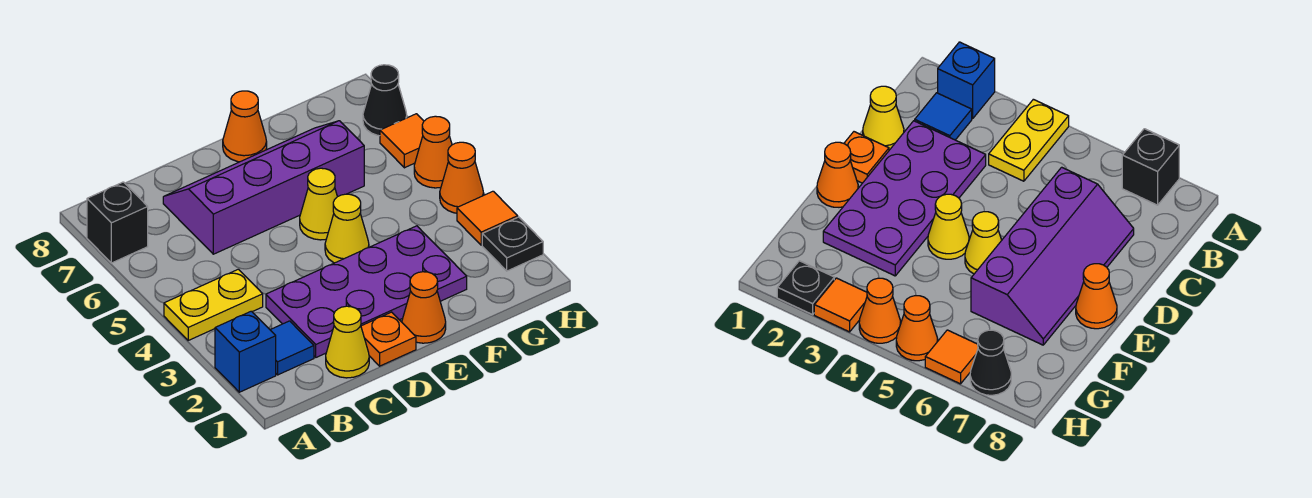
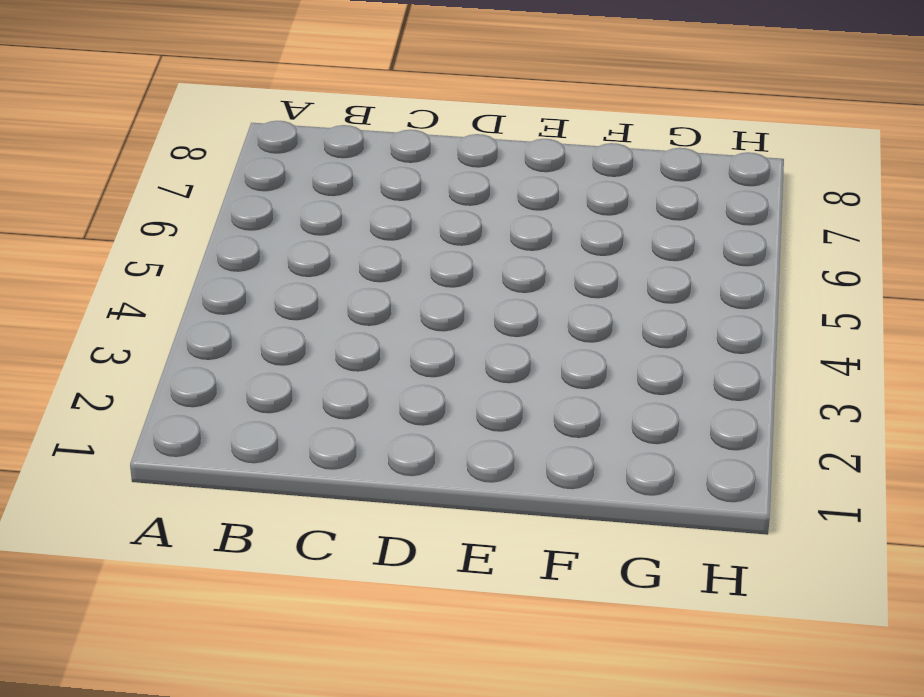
none -> blue 1x1 brick [215,311,276,392]
none -> yellow 1x2 plate [164,269,263,340]
none -> black 1x1 brick [87,182,148,263]

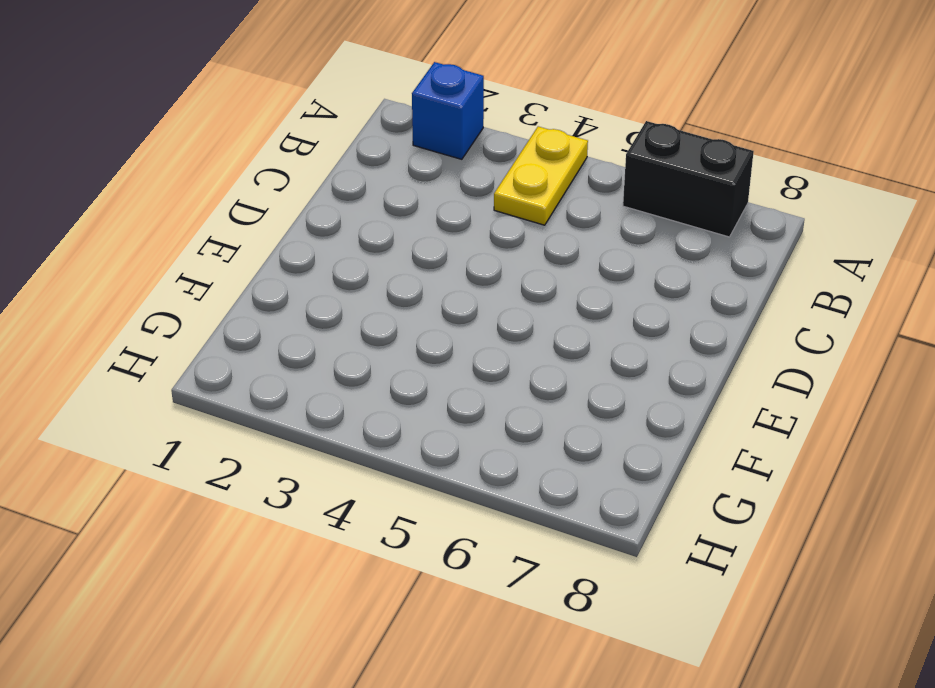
black 1x2 brick [623,121,754,237] -> black 1x1 brick [87,182,148,263]
none -> blue 1x1 tile [271,321,314,375]
none -> yellow 1x1 cone [326,306,369,378]
none -> purple 2x4 plate [266,226,467,357]

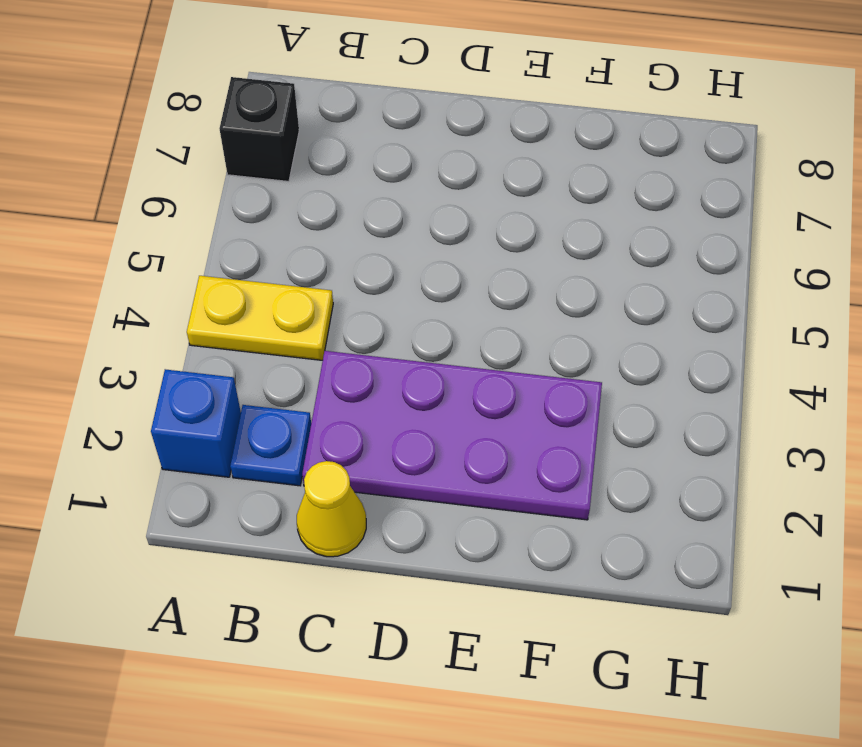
blue 1x1 plate [230,405,311,486] -> blue 1x1 tile [271,321,314,375]
none -> purple 2x4 slope [163,121,364,254]
none -> orange 1x1 plate [361,312,416,366]
none -> orange 1x1 cone [402,272,446,343]

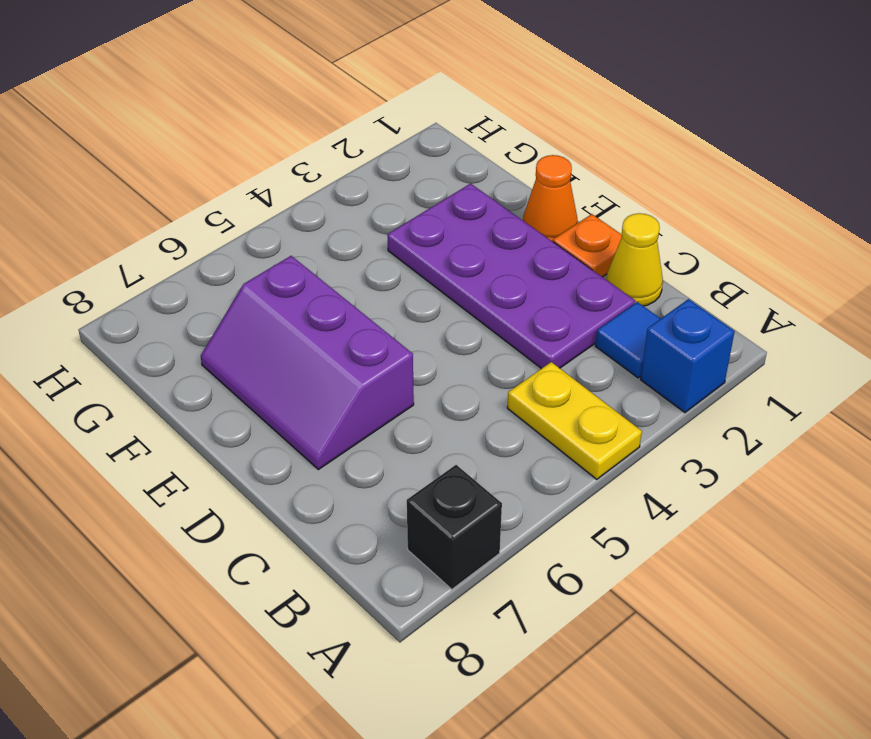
purple 2x3 slope [201,256,414,470] -> purple 2x4 slope [163,121,364,254]
none -> yellow 1x1 cone [325,194,369,263]
none -> yellow 1x1 cone [300,168,337,240]
none -> orange 1x1 cone [223,91,267,162]

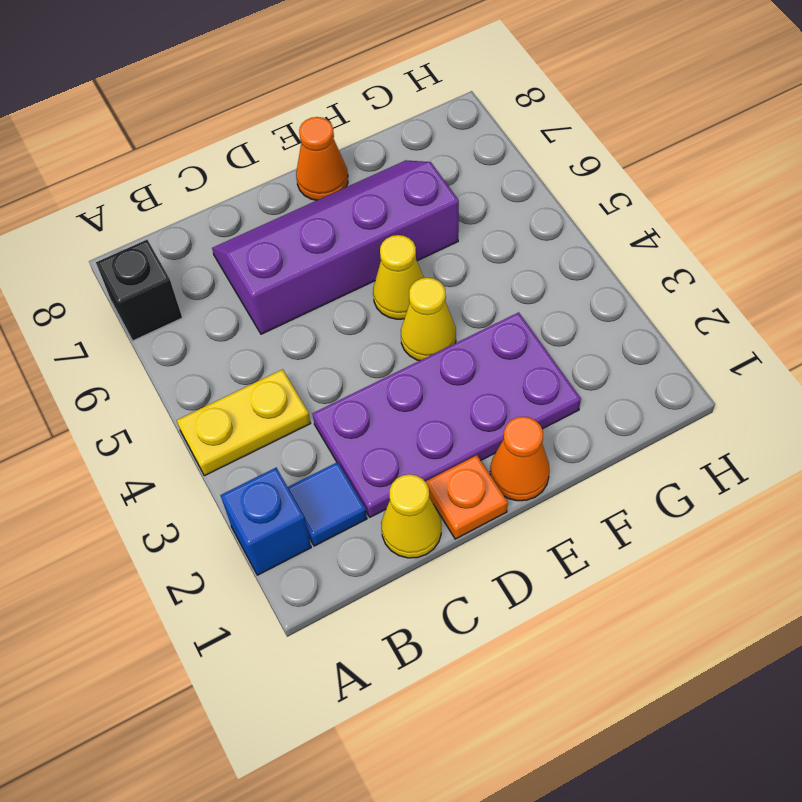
none -> black 1x1 plate [482,217,543,271]
none -> orange 1x1 tile [457,191,518,245]
none -> orange 1x1 cone [440,142,484,213]

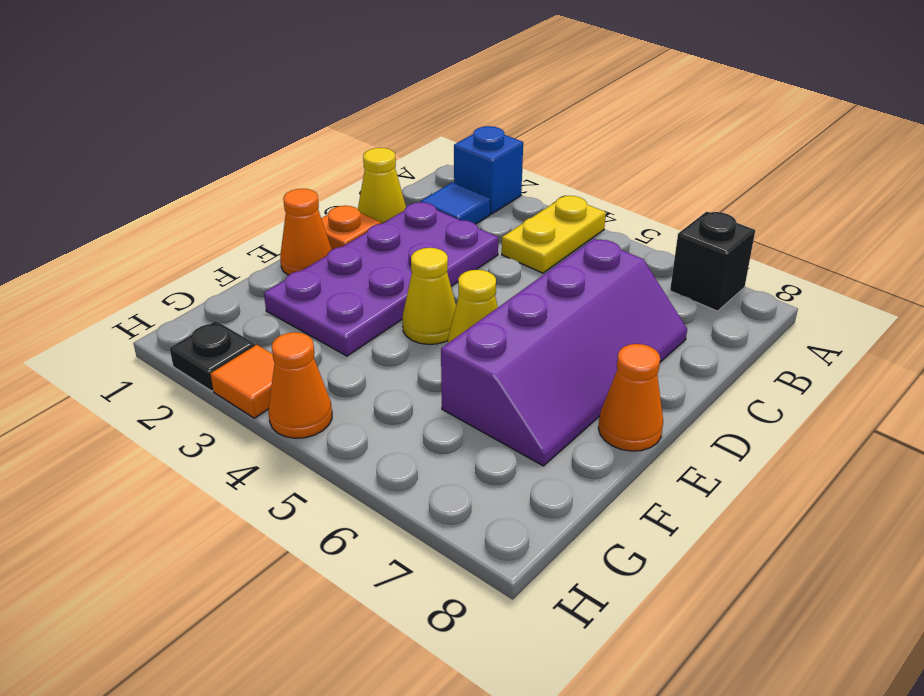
none -> orange 1x1 cone [414,116,452,188]
none -> orange 1x1 tile [380,114,424,168]
none -> black 1x1 cone [363,65,407,136]

